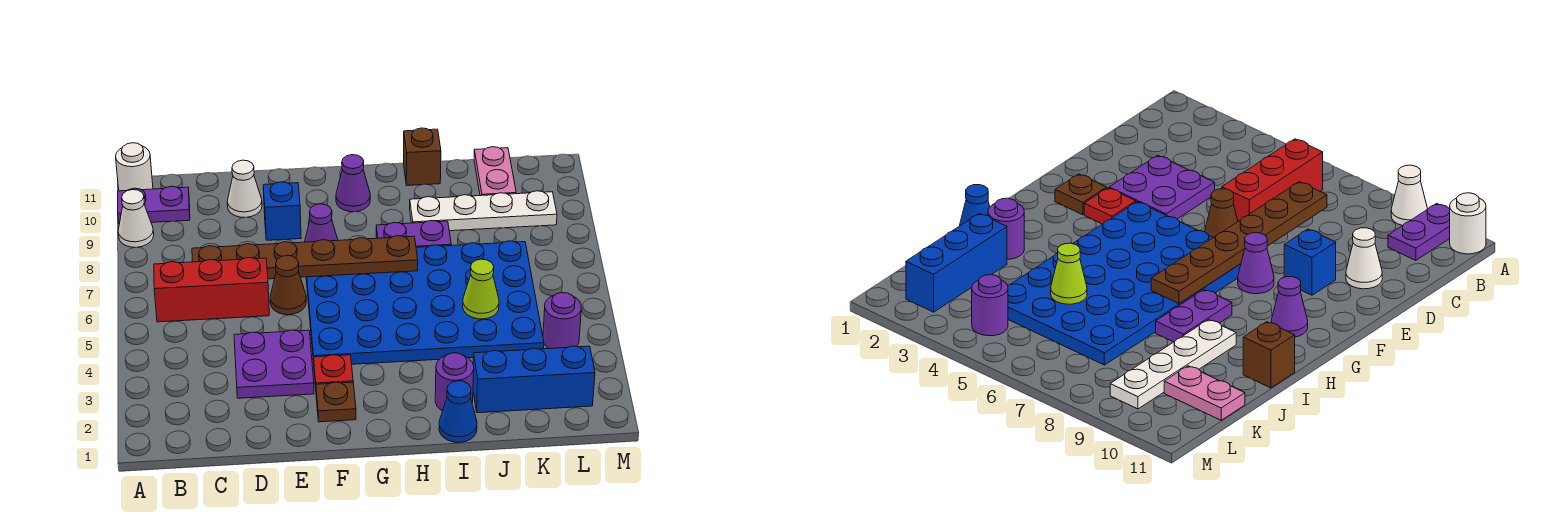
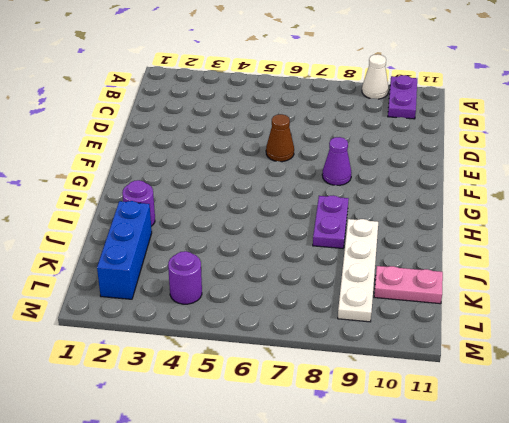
none -> white 1x1 round brick [116,143,153,191]
none -> red 1x3 brick [154,258,269,322]
none -> purple 2x2 plate [234,330,314,398]

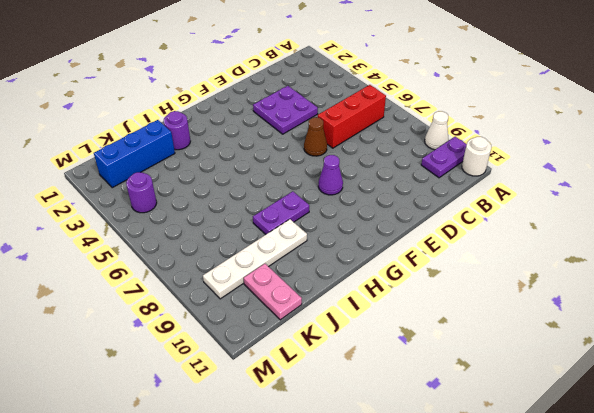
none -> white 1x1 cone [227,160,262,217]
none -> blue 1x1 brick [263,182,301,240]
none -> brown 1x1 plate [316,382,356,422]

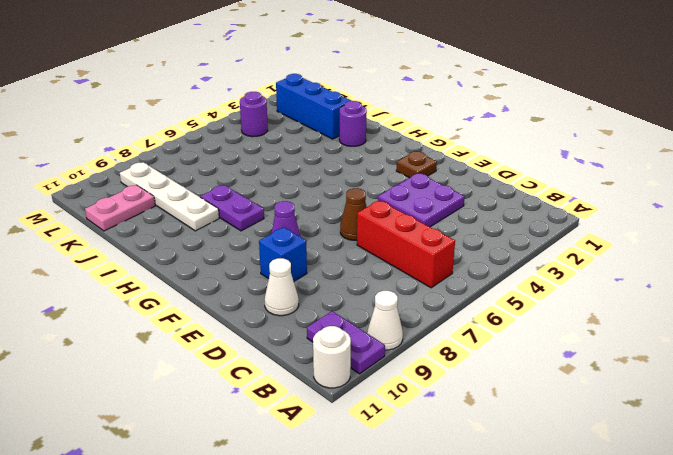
none -> red 1x1 plate [314,355,353,387]
none -> blue 4x6 plate [306,241,544,364]
none -> purple 1x1 cone [336,155,370,212]

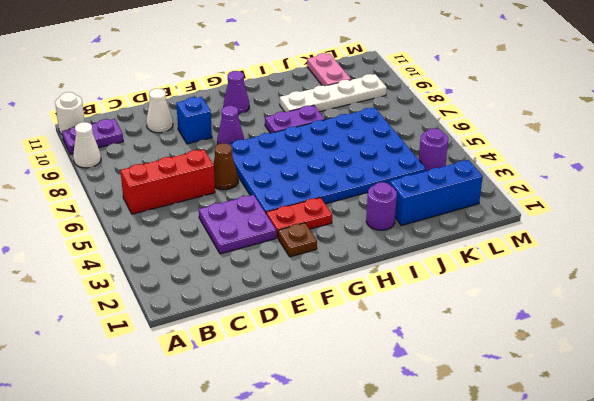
red 1x2 plate [266,198,332,238] -> red 1x1 plate [314,355,353,387]
none -> blue 1x1 cone [439,381,477,442]
none -> brown 1x1 brick [404,128,441,185]
none -> brown 1x6 plate [192,236,418,279]

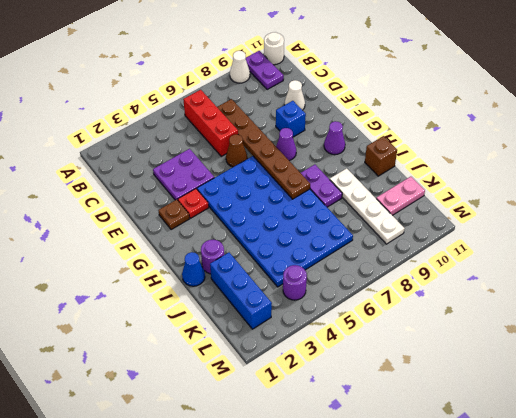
none -> lime 1x1 cone [463,259,499,319]

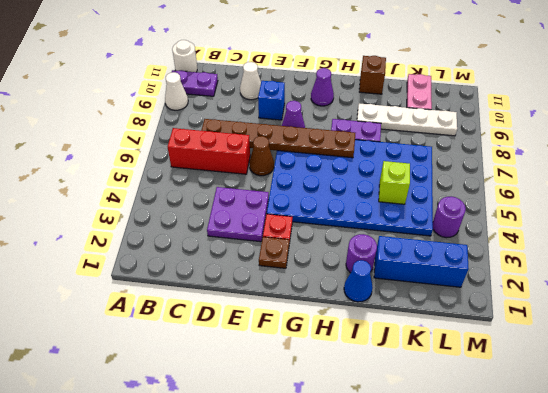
lime 1x1 brick [379,161,410,204] -> lime 1x1 cone [463,259,499,319]

